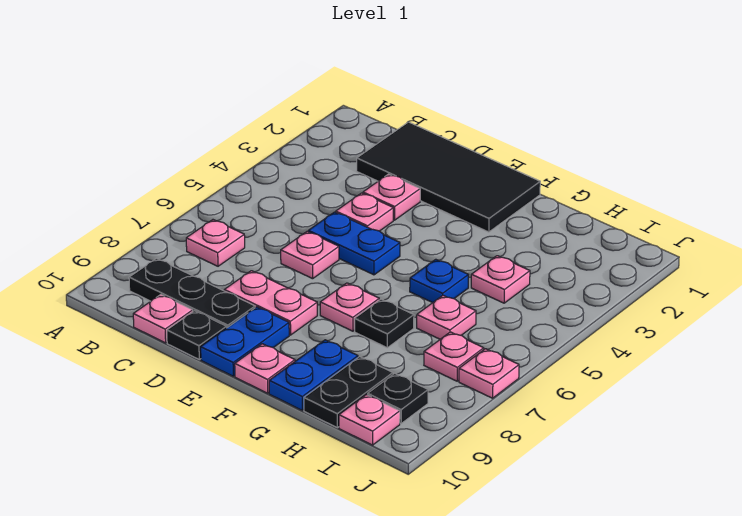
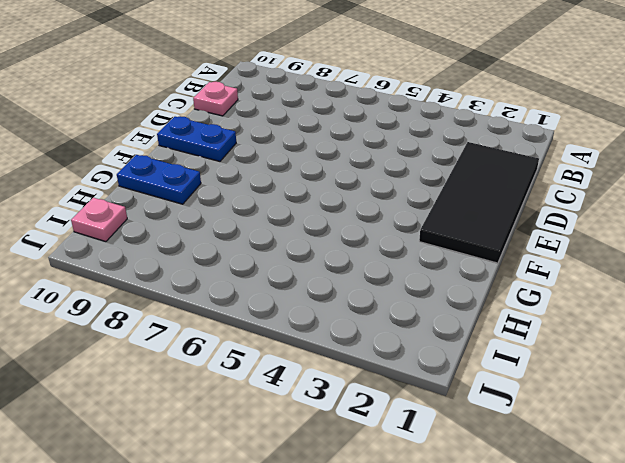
none -> pink 1x1 plate [186,220,245,266]
none -> black 1x3 plate [129,258,255,328]
none -> pink 1x1 plate [363,174,420,220]

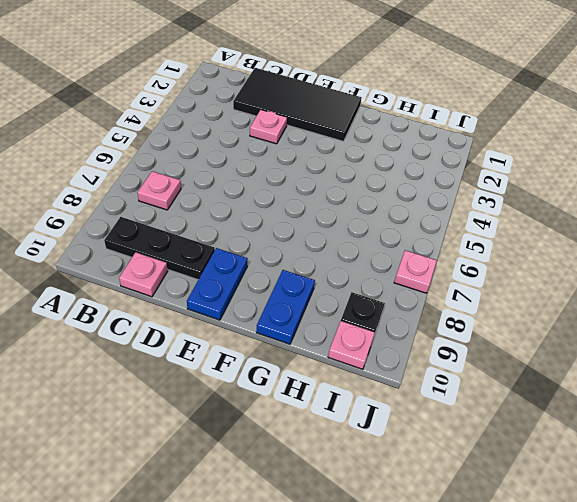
none -> pink 1x1 plate [336,193,393,231]
none -> blue 1x2 plate [308,212,400,275]
none -> pink 1x1 plate [281,231,339,279]

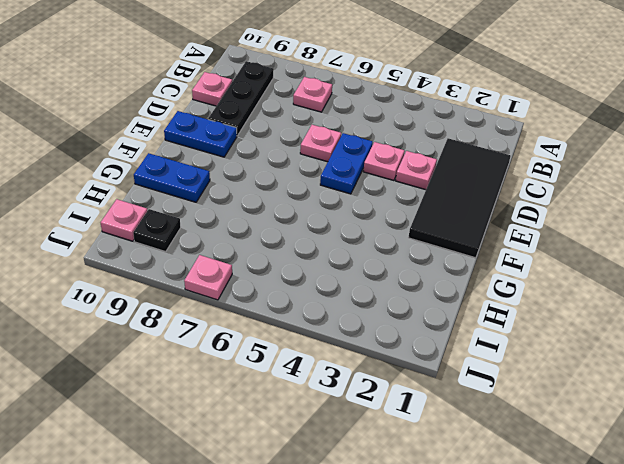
none -> pink 1x2 plate [224,271,317,335]
none -> black 1x1 plate [167,311,227,359]
none -> pink 1x1 plate [320,283,379,331]

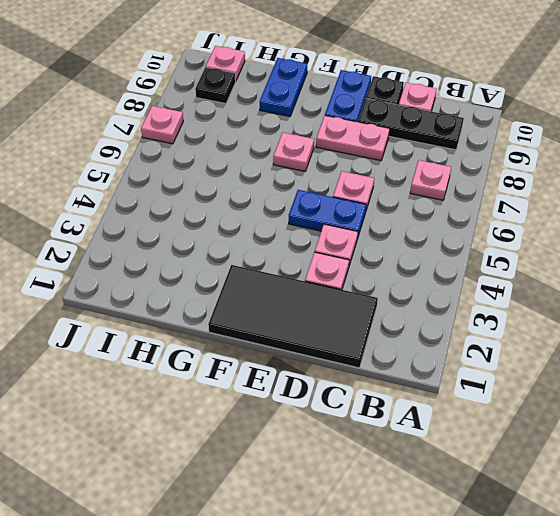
none -> pink 1x1 plate [235,344,295,393]
none -> blue 1x1 plate [410,259,468,303]
none -> black 1x1 plate [355,299,414,348]

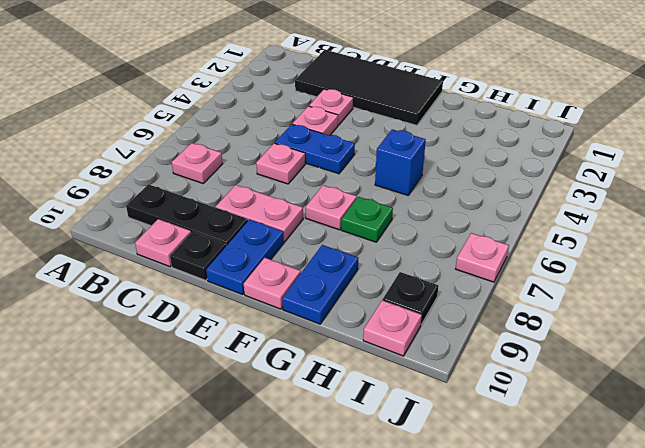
blue 1x1 brick [375,129,426,195] -> blue 1x1 plate [410,259,468,303]
green 1x1 plate [341,197,393,242] -> black 1x1 plate [355,299,414,348]
none -> pink 1x1 plate [471,256,530,303]
none -> pink 1x1 plate [417,295,476,339]
none -> black 1x2 plate [304,357,393,428]

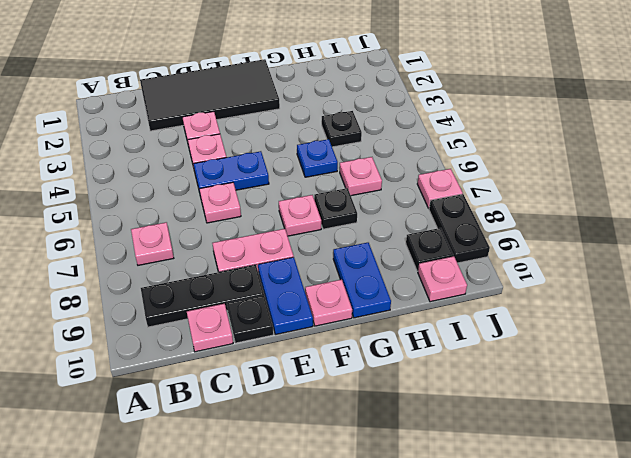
black 1x1 plate [322,111,362,147] -> pink 1x1 plate [471,256,530,303]
black 1x2 plate [429,194,490,263] -> black 1x2 plate moved to [304,357,393,428]
none -> pink 1x1 plate [424,332,484,381]

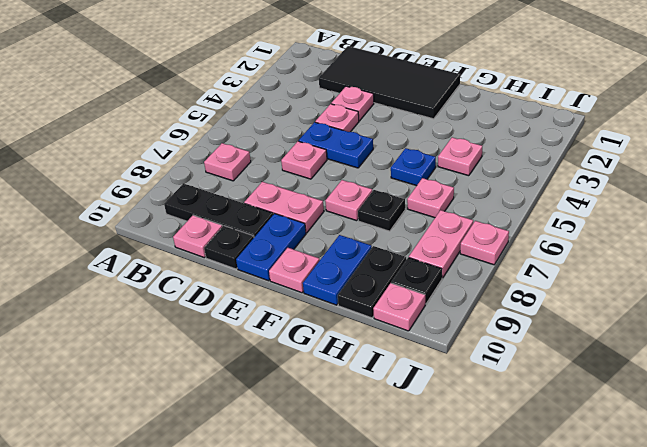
pink 1x2 plate [409,210,473,278] -> pink 1x1 plate [424,332,484,381]

